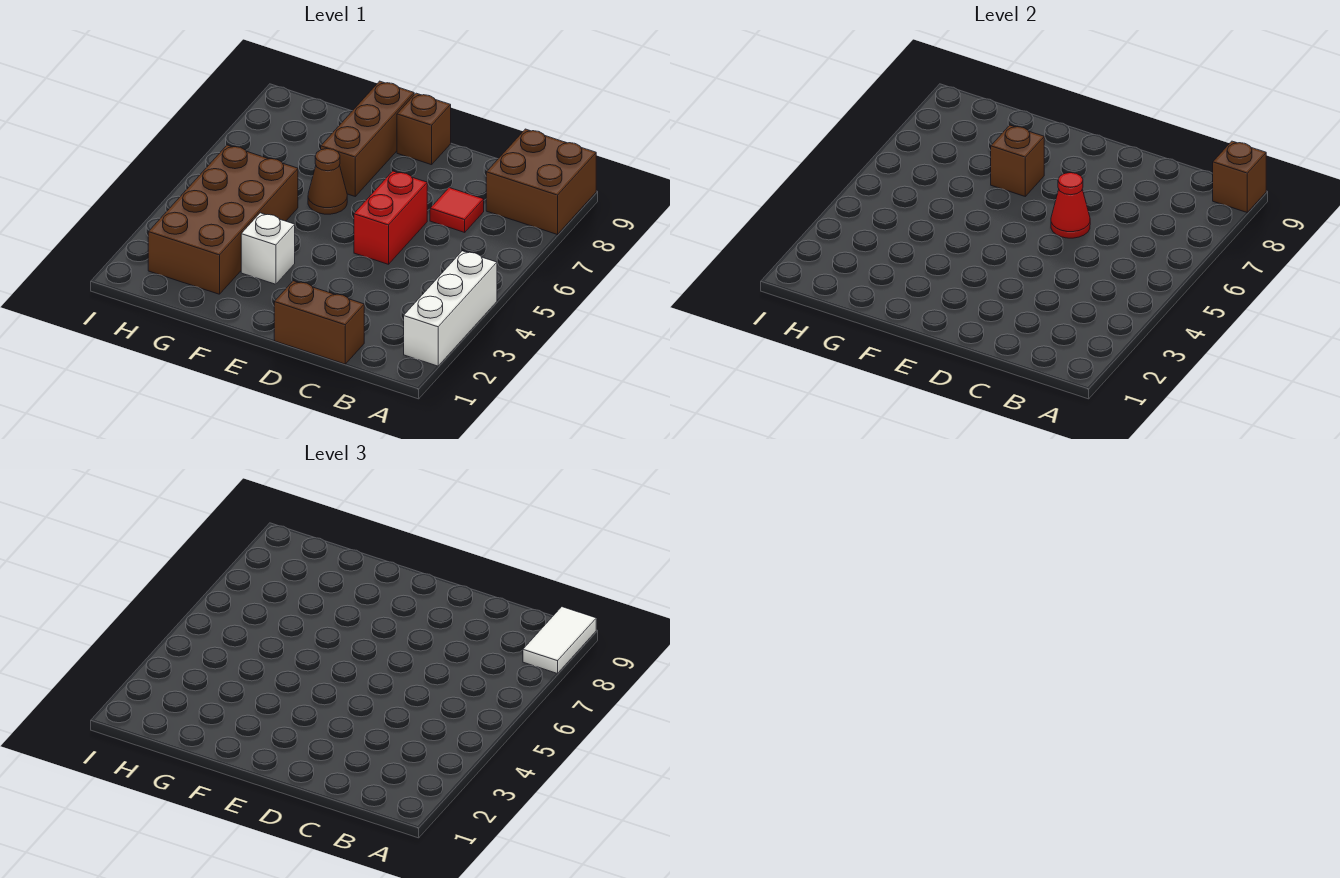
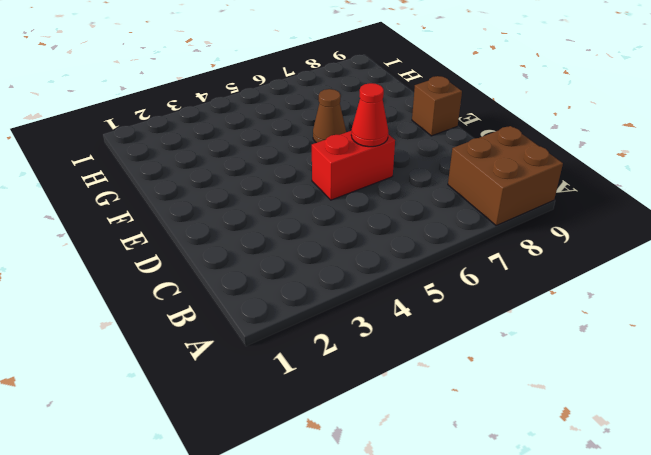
none -> white 1x3 brick [404,251,497,366]
none -> brown 1x2 brick [274,281,364,364]
none -> red 1x1 tile [430,188,484,232]

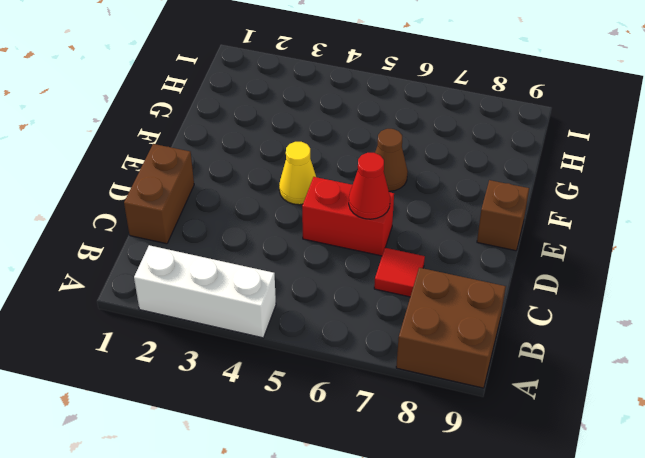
yellow 1x1 cone [279,142,316,205] -> none
none -> white 1x1 brick [241,213,295,284]
none -> brown 1x3 brick [321,81,414,196]
none -> brown 2x4 brick [148,145,298,294]

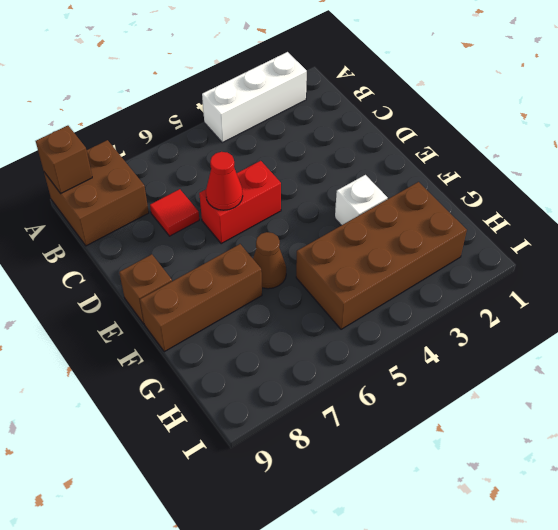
none -> brown 1x2 brick [274,281,364,364]
none -> brown 1x1 brick [991,125,1044,196]
none -> white 1x2 tile [523,607,596,674]

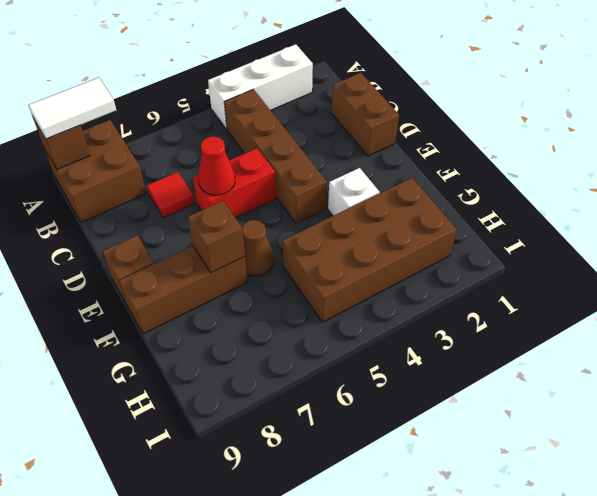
brown 1x4 brick [224,89,327,223] -> none

